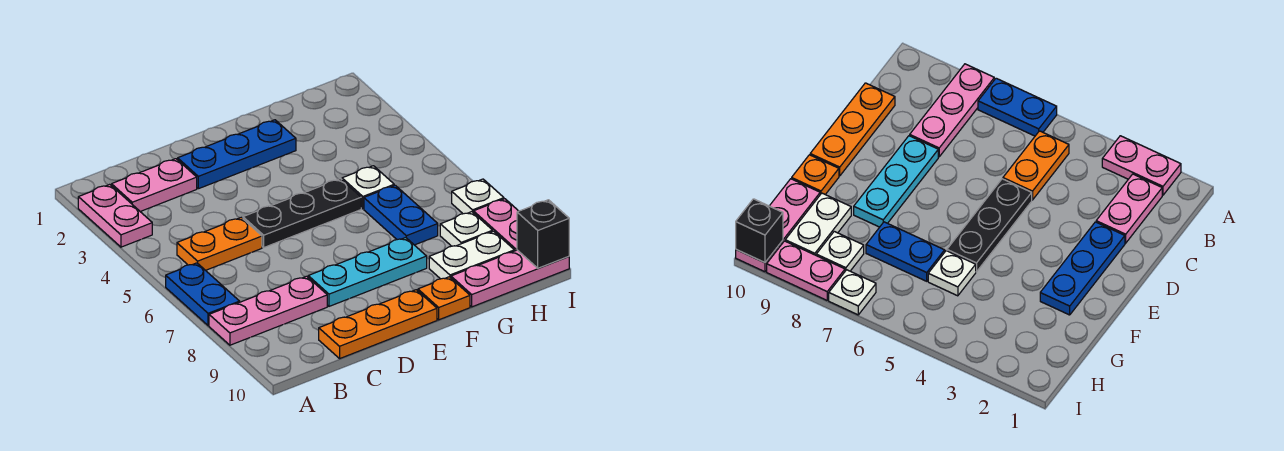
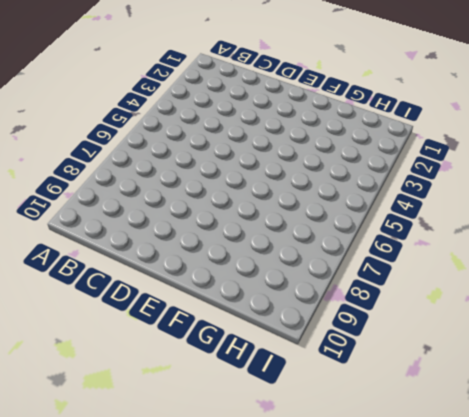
none -> pink 1x2 plate [78,184,152,247]
none -> blue 1x2 plate [166,263,240,326]
none -> pink 1x3 plate [209,276,327,345]

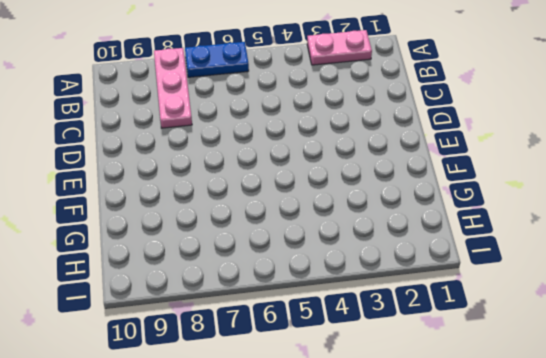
none -> pink 1x2 plate [112,159,197,212]
none -> orange 1x2 plate [177,217,262,270]
none -> orange 1x3 plate [319,290,437,358]

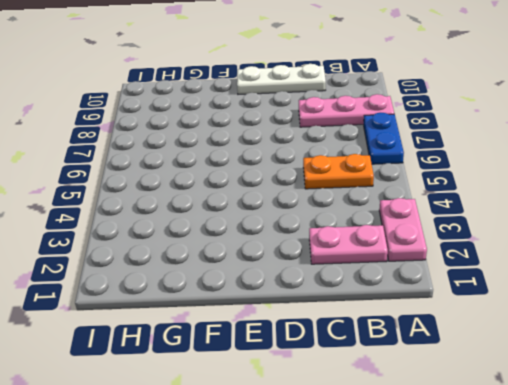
white 1x3 plate [237,64,326,94] -> orange 1x3 plate [319,290,437,358]
none -> blue 1x3 plate [178,120,296,189]
none -> black 1x3 plate [243,179,361,247]
none -> cyan 1x3 plate [308,238,427,306]

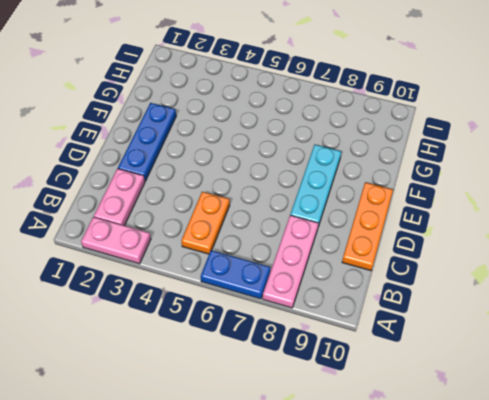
none -> black 1x3 plate [243,179,361,247]
none -> orange 1x1 plate [418,277,470,320]
none -> white 1x1 plate [342,166,394,209]

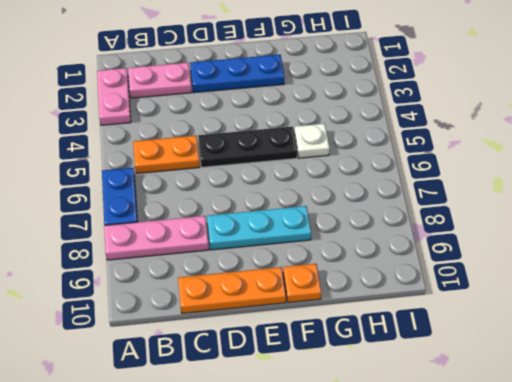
none -> blue 1x2 plate [364,185,438,245]
none -> white 1x2 plate [429,231,514,279]
none -> pink 1x3 plate [451,250,569,307]

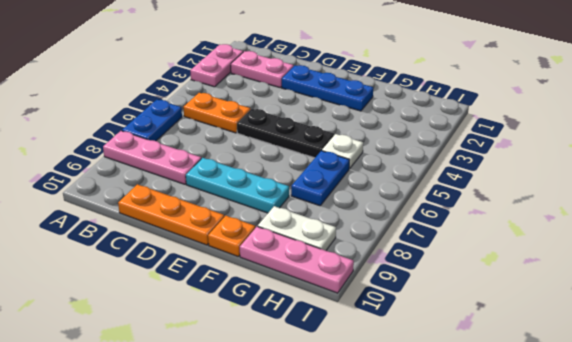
none -> white 1x1 plate [440,212,493,246]
none -> white 1x1 plate [452,179,504,214]
none -> pink 1x2 plate [473,199,518,251]

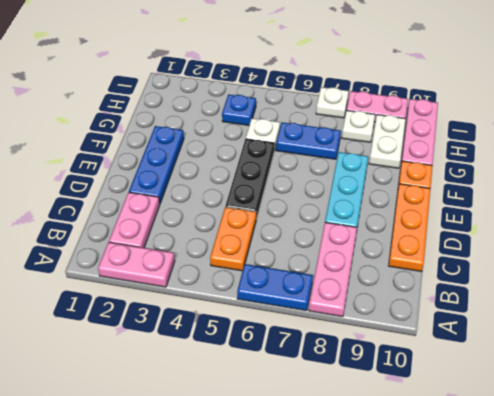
blue 1x1 plate [222,95,256,125] -> none
none -> black 1x1 brick [517,200,569,268]

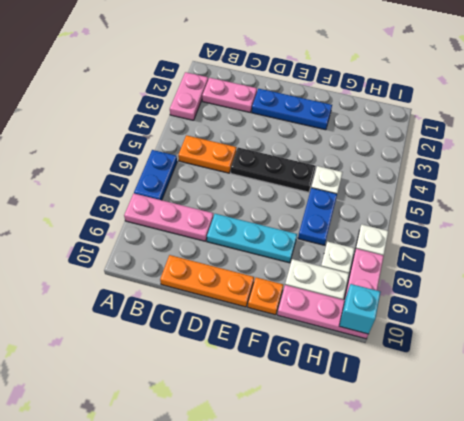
cyan 1x1 brick [339,284,381,334] -> black 1x1 brick [517,200,569,268]

